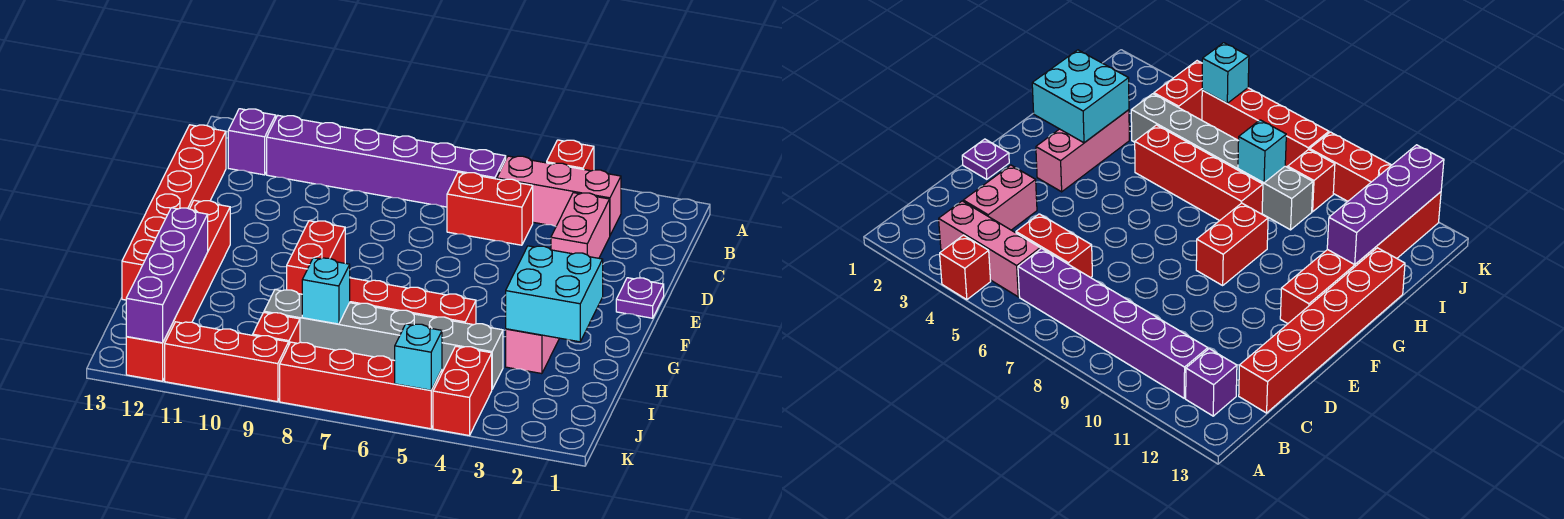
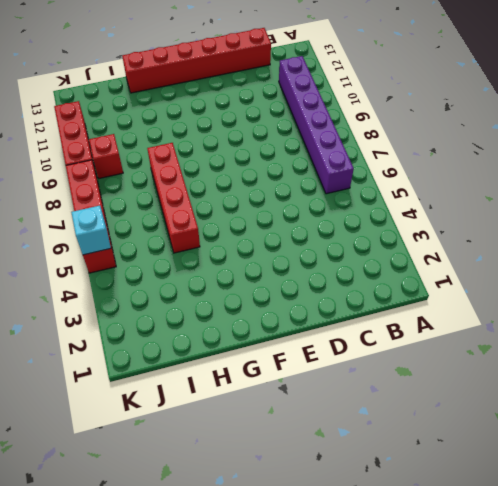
none -> red 1x1 brick [547,140,594,171]
none -> pink 1x3 brick [497,156,621,235]
none -> purple 1x1 brick [228,109,276,175]

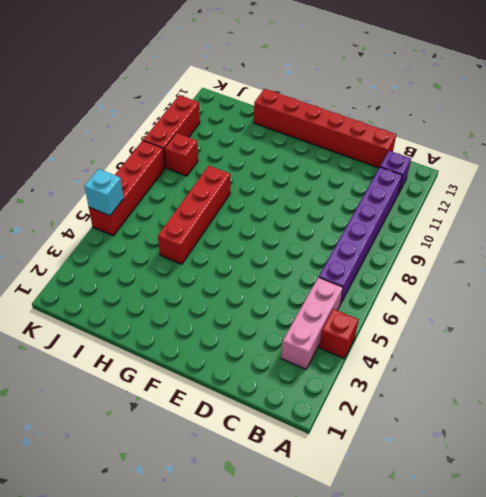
none -> pink 1x2 brick [551,193,610,258]
none -> red 1x2 brick [447,172,533,245]
none -> purple 1x1 plate [616,278,664,318]

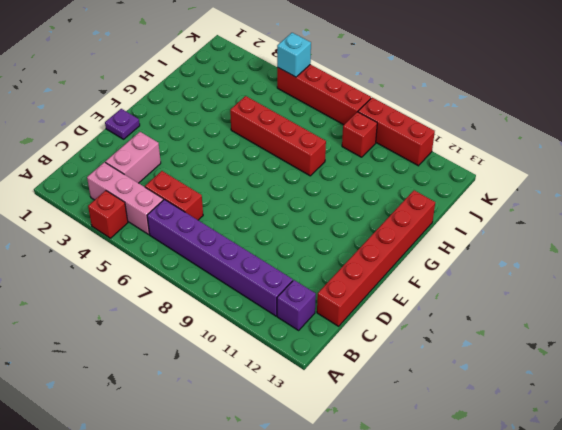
none -> pink 1x3 brick [506,329,559,374]
none -> red 1x2 brick [287,221,345,294]
none -> red 1x6 brick [126,200,230,381]

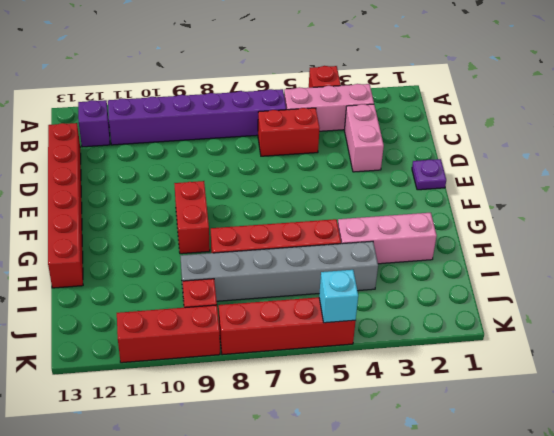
pink 1x3 brick [338,213,437,264] -> pink 1x3 brick turned to [506,329,559,374]
none -> red 1x6 brick [126,200,230,381]
none -> red 1x2 brick [433,346,492,436]
none -> cyan 2x2 brick [506,246,603,342]

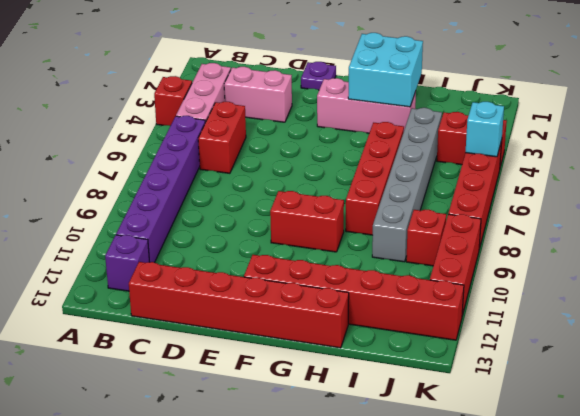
none -> purple 1x4 brick [126,208,208,343]
none -> cyan 1x1 brick [302,258,350,324]

